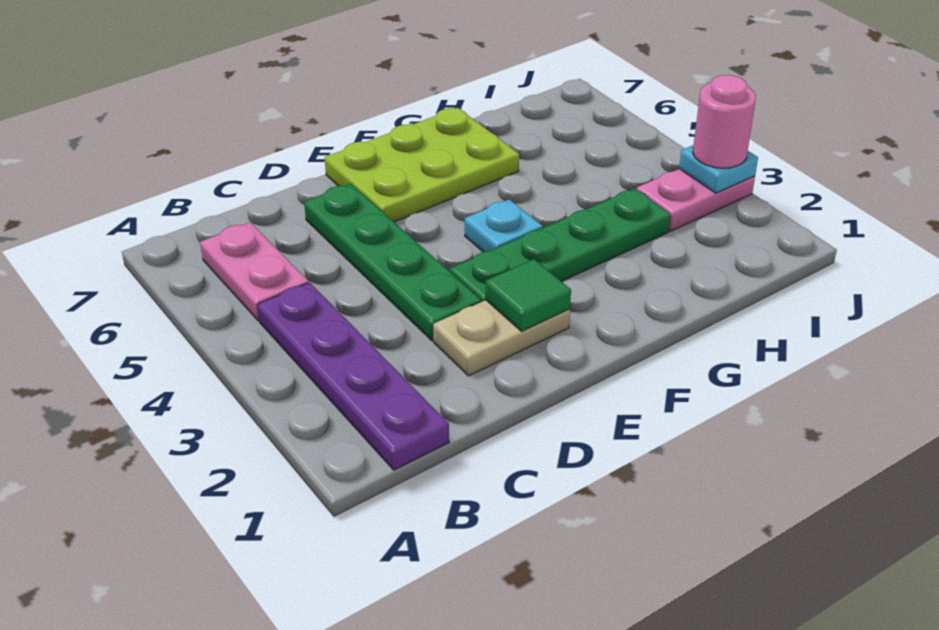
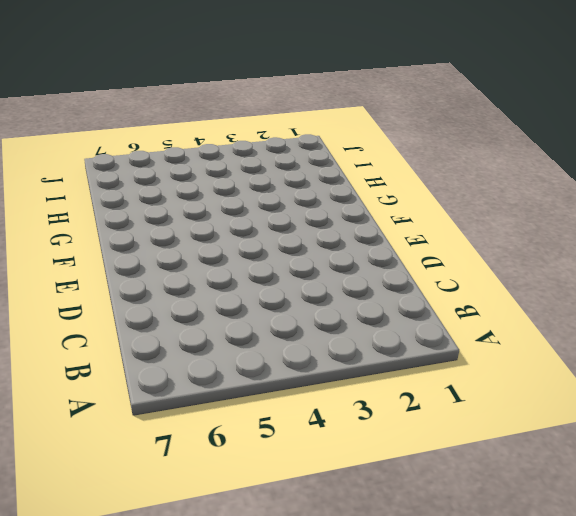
none -> purple 1x4 plate [257,282,449,470]
none -> pink 1x2 plate [200,222,308,321]

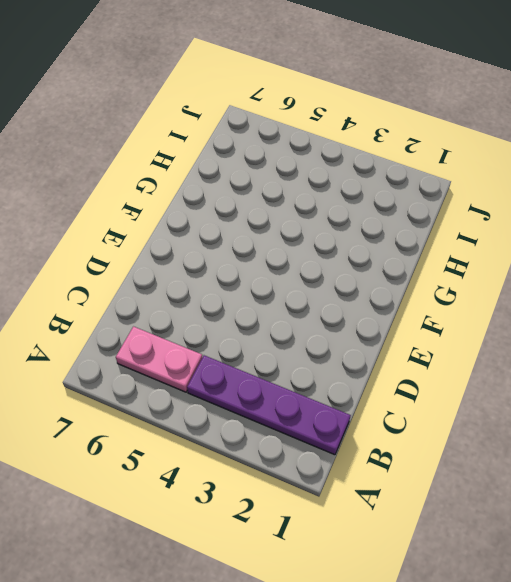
none -> tan 1x2 plate [433,300,570,376]
none -> green 1x4 plate [304,184,481,341]

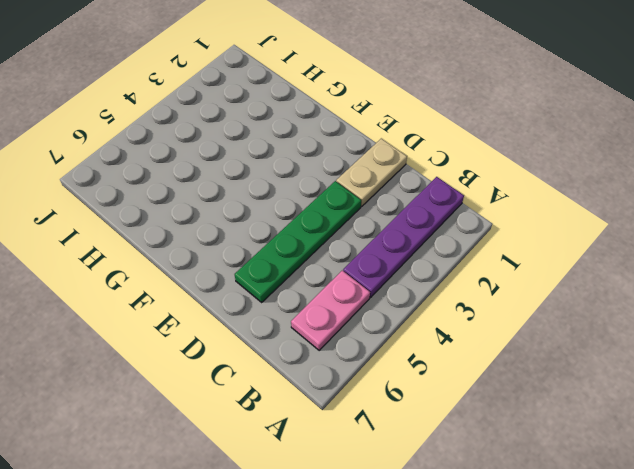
tan 1x2 plate [336,138,407,206] -> tan 1x2 plate turned to [433,300,570,376]
none -> green 1x4 plate [450,188,671,302]
none -> lime 2x3 plate [325,108,519,222]

